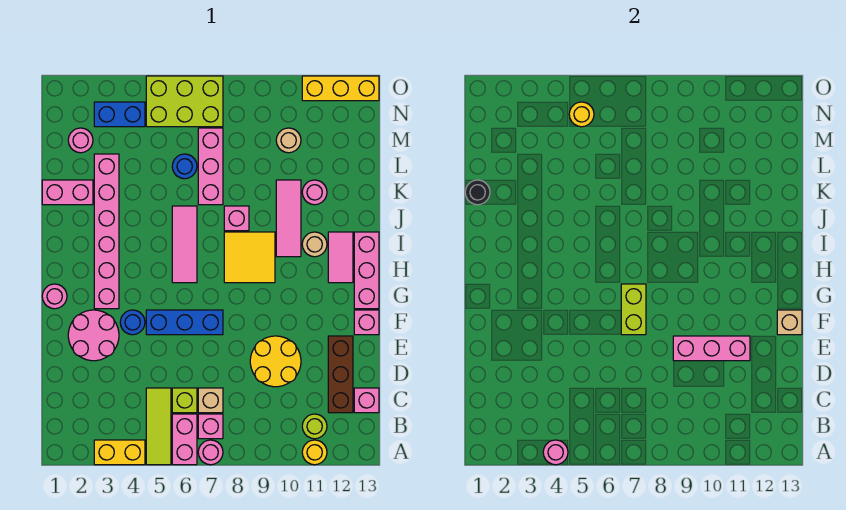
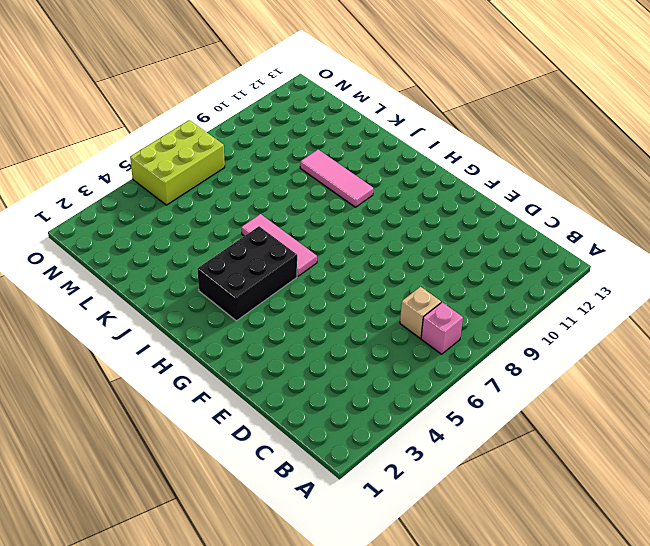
black 2x3 brick [198,226,297,321] -> pink 1x6 brick [94,154,119,309]
none -> yellow 1x2 brick [94,440,145,465]
none -> lime 1x3 tile [146,388,171,465]
none -> pink 1x2 brick [172,414,197,465]
none -> pink 1x1 round brick [198,440,223,465]

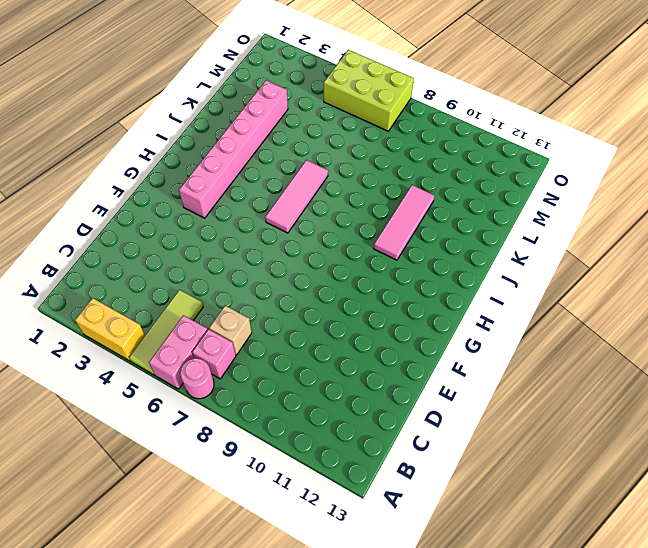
none -> yellow 1x1 round brick [302,440,327,465]
none -> lime 1x1 round brick [302,414,327,439]
none -> lime 1x1 brick [172,388,197,413]
none -> brown 1x3 brick [328,336,353,413]

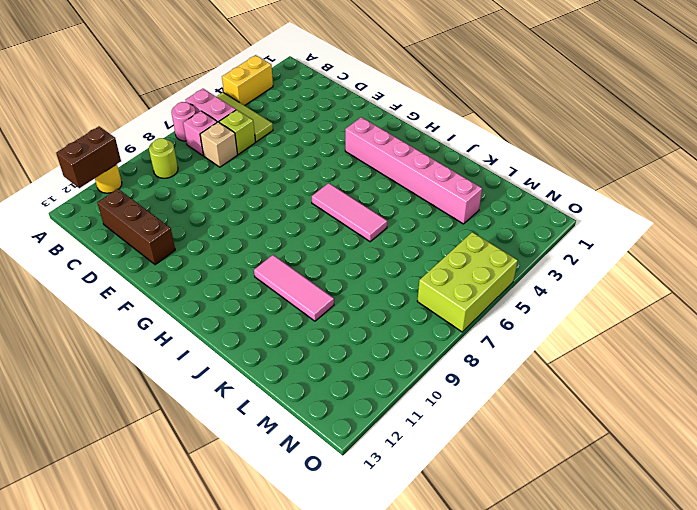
brown 1x2 brick [56,126,121,188] -> none
lime 1x1 round brick [149,138,178,178] -> lime 1x1 round brick moved to [302,414,327,439]
none -> pink 1x1 brick [354,388,379,413]
none -> yellow 2x2 round brick [250,336,301,387]
none -> pink 2x2 round brick [68,310,119,361]
none -> blue 1x1 round brick [120,310,145,335]

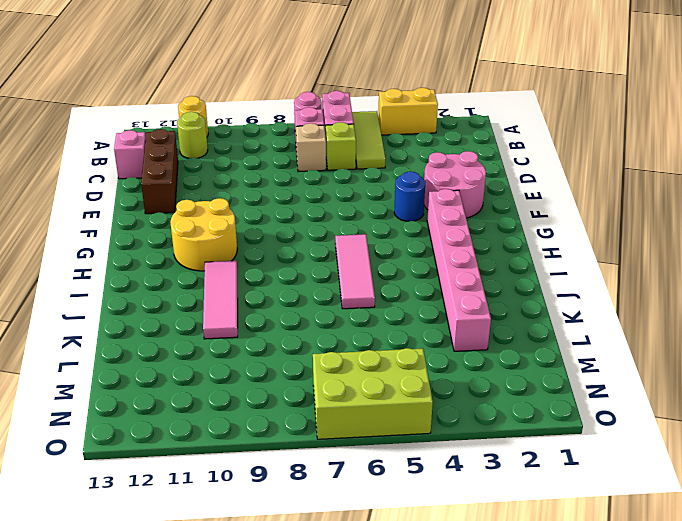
yellow 2x2 round brick [170,198,237,271] -> yellow 2x2 round brick moved to [250,336,301,387]
none -> blue 1x3 brick [146,310,223,335]
none -> pink 1x1 brick [354,310,379,335]
none -> pink 1x1 round brick [42,284,67,309]
none -> pink 1x3 brick [354,232,379,309]

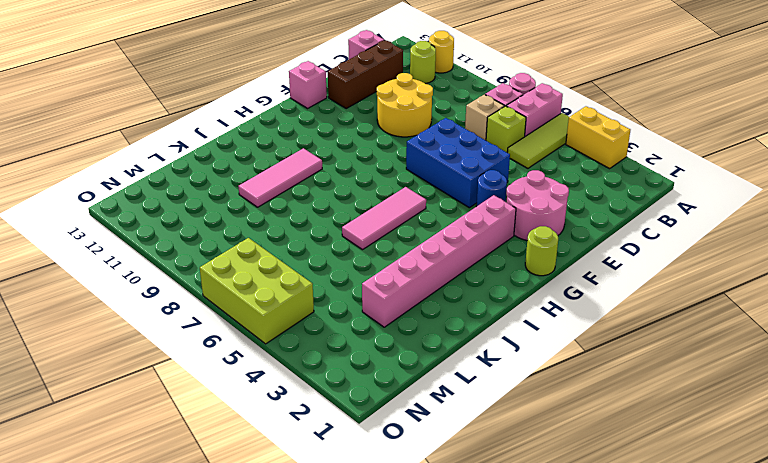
blue 2x3 brick [406,118,510,208] -> blue 1x3 brick [146,310,223,335]
lime 1x1 round brick [525,226,558,276] -> pink 1x1 round brick [42,284,67,309]
none -> pink 1x3 brick [354,232,379,309]
none -> yellow 2x2 tile [224,232,275,283]
none -> pink 1x2 tile [328,232,353,283]
none -> tan 1x1 round brick [302,232,327,257]

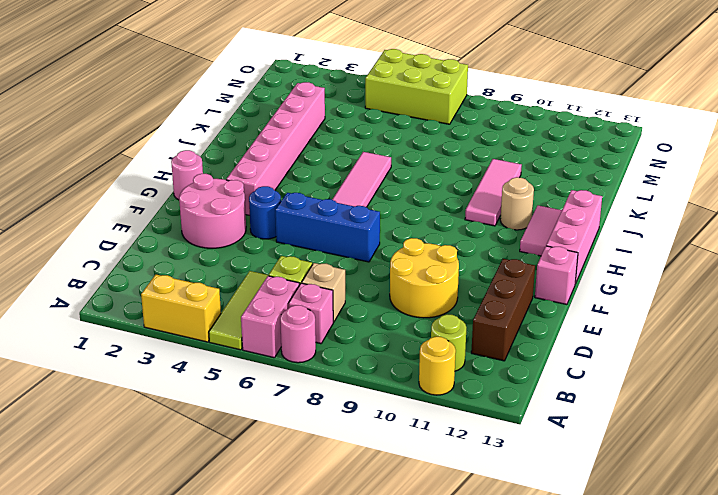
none -> pink 1x1 brick [354,388,379,413]
none -> yellow 2x2 tile [224,232,275,283]
none -> pink 1x1 brick [224,206,249,231]
none -> pink 1x2 brick [42,180,93,205]

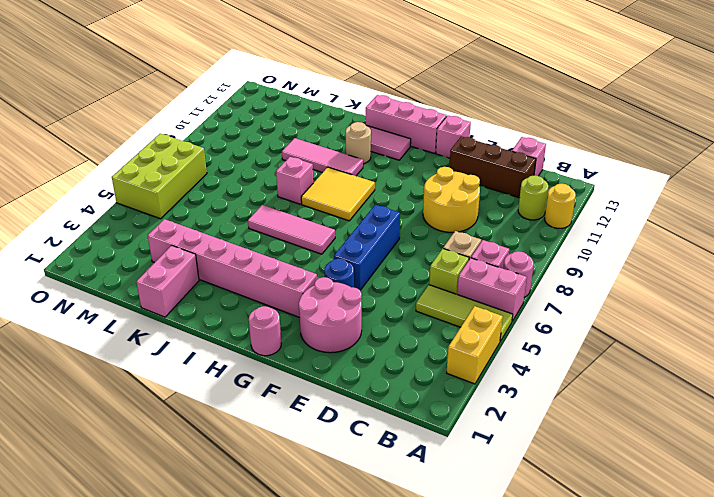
none -> pink 1x3 brick [198,128,223,205]
none -> pink 1x1 round brick [302,180,327,205]
none -> blue 1x1 round brick [172,154,197,179]
none -> pink 1x1 round brick [68,128,93,153]

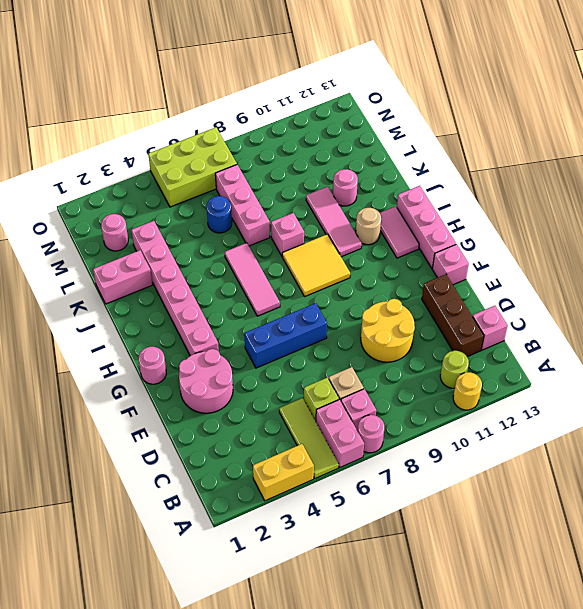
none -> blue 1x1 round brick [120,310,145,335]
none -> tan 1x1 round brick [276,128,301,153]
none -> blue 1x2 brick [94,102,145,127]
none -> yellow 1x3 brick [302,76,379,101]

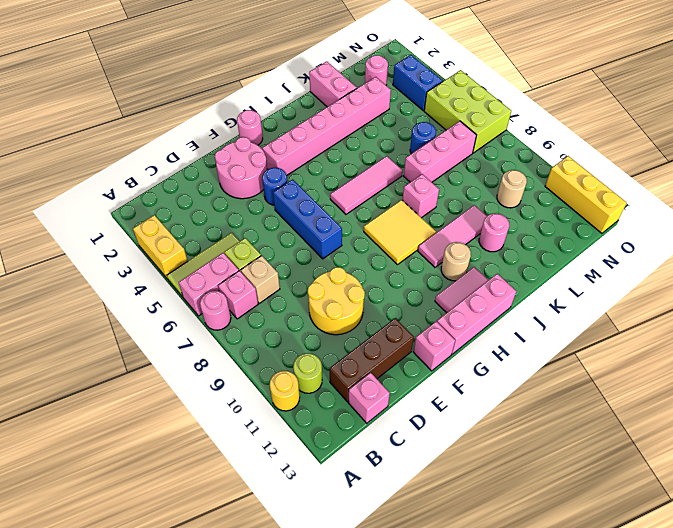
none -> pink 1x1 round brick [543,440,568,465]
none -> pink 1x3 brick [673,336,750,361]
none -> lime 1x2 brick [621,284,646,335]
none -> tan 1x1 brick [777,310,802,335]

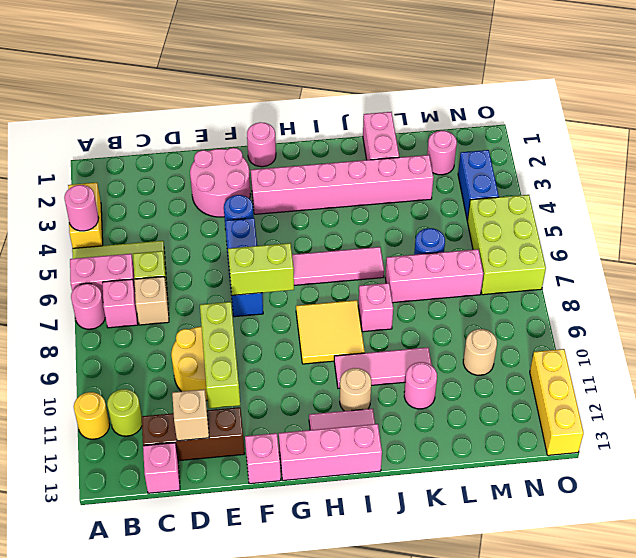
tan 1x1 brick [172,389,209,441] -> tan 1x1 brick moved to [777,310,802,335]
lime 1x3 brick [200,302,240,408] -> pink 1x3 brick [673,336,750,361]
none -> black 1x1 round brick [465,180,490,205]
none -> yellow 1x1 round brick [569,102,594,127]

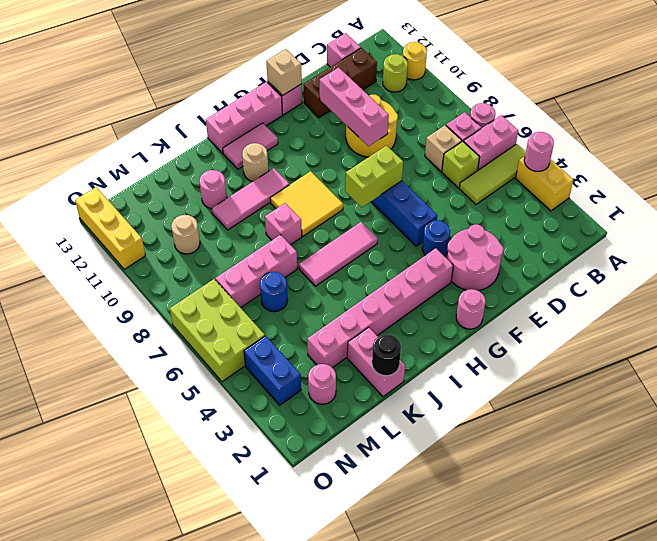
none -> yellow 1x1 round brick [569,102,594,127]

